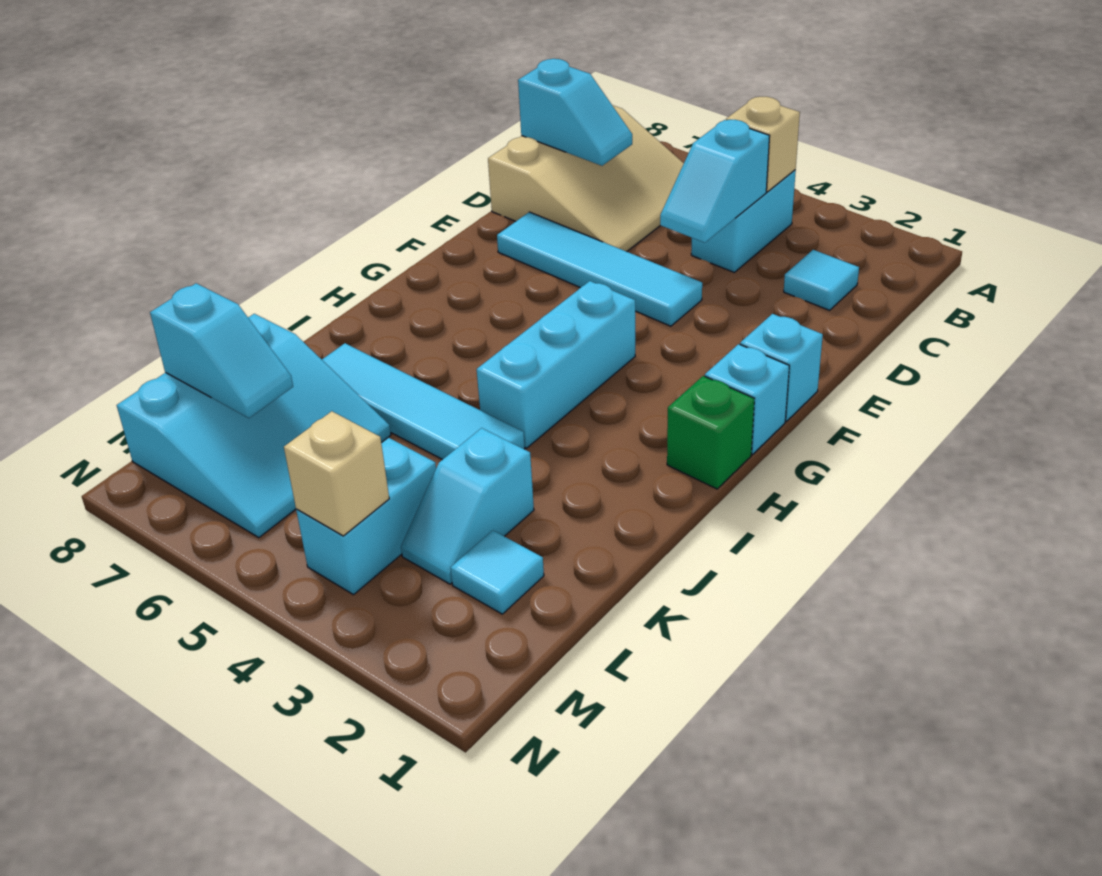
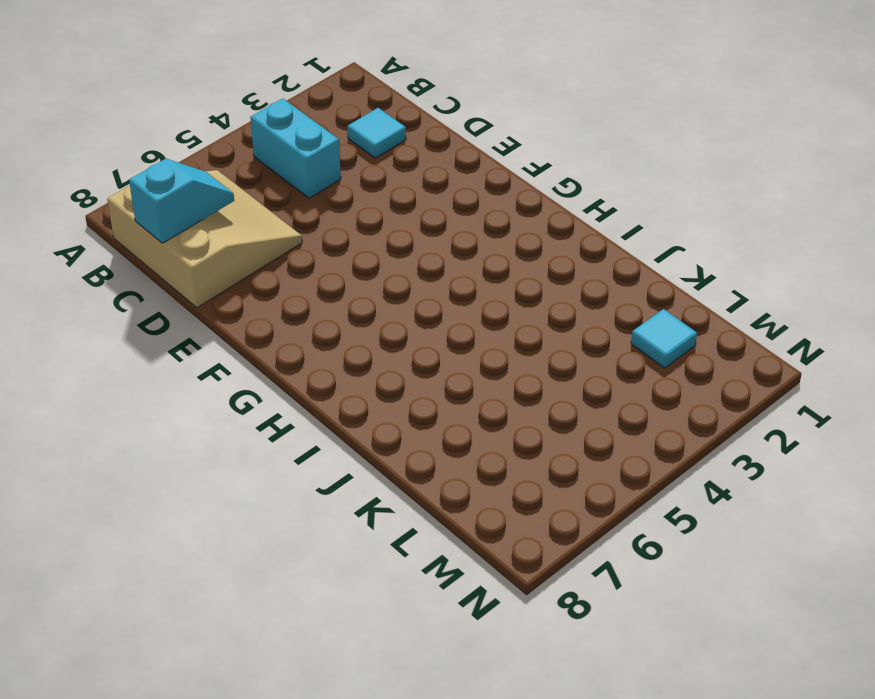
none -> cyan 1x4 tile [497,212,702,326]
none -> cyan 1x1 brick [740,314,823,421]
none -> cyan 1x1 brick [705,344,789,454]

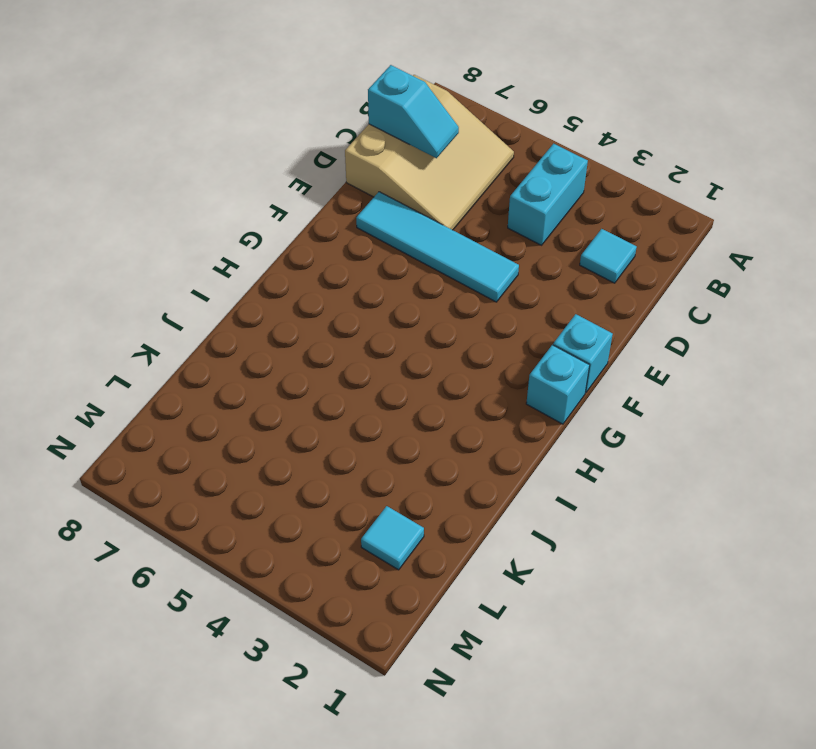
none -> cyan 1x3 brick [477,281,635,448]
none -> green 1x1 brick [667,376,754,489]
none -> cyan 1x4 tile [322,343,525,460]

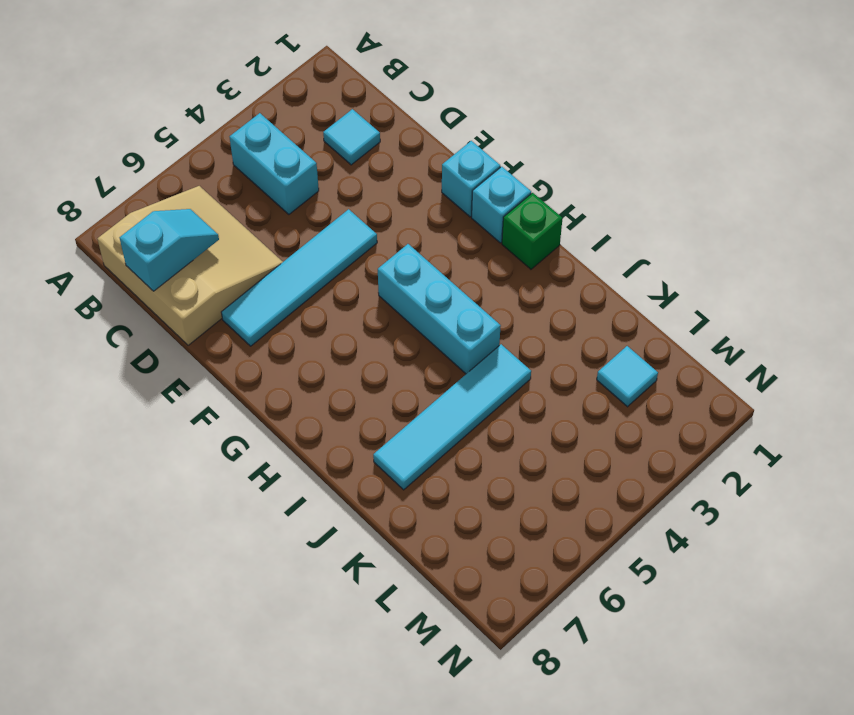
none -> cyan 1x2 slope [401,428,534,584]
none -> cyan 3x3 slope [117,314,391,538]
none -> cyan 1x2 brick [296,437,436,595]

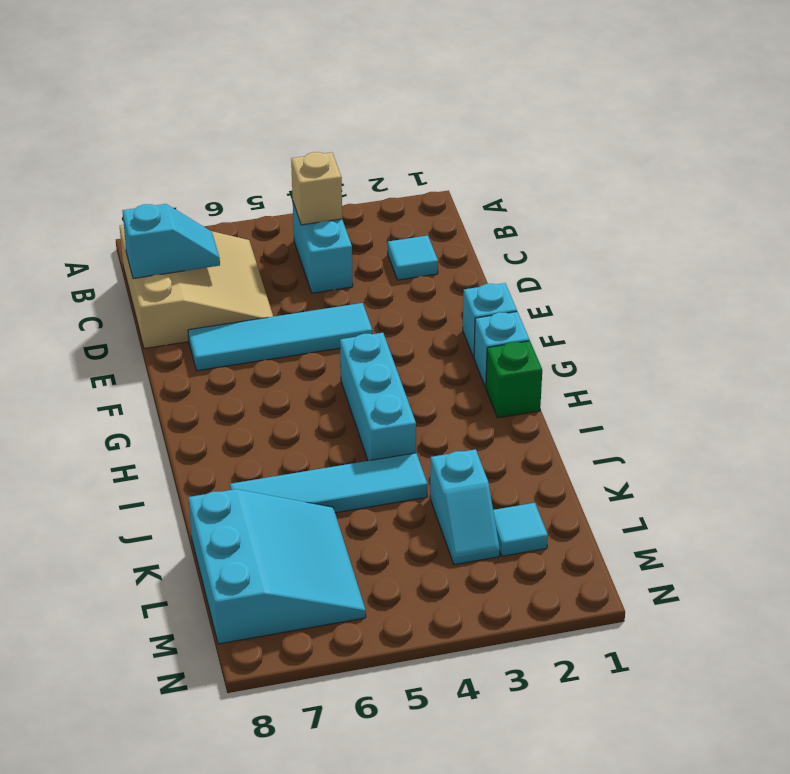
none -> cyan 1x2 brick [296,437,436,595]
none -> cyan 1x2 slope [660,120,770,243]
none -> cyan 1x2 slope [150,283,293,418]

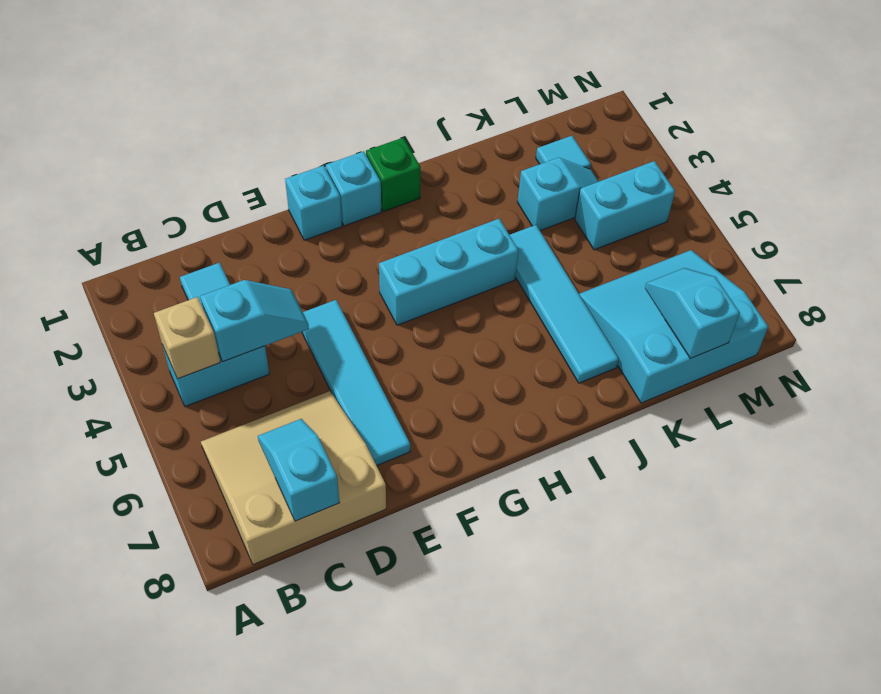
none -> tan 1x1 brick [284,411,389,536]

